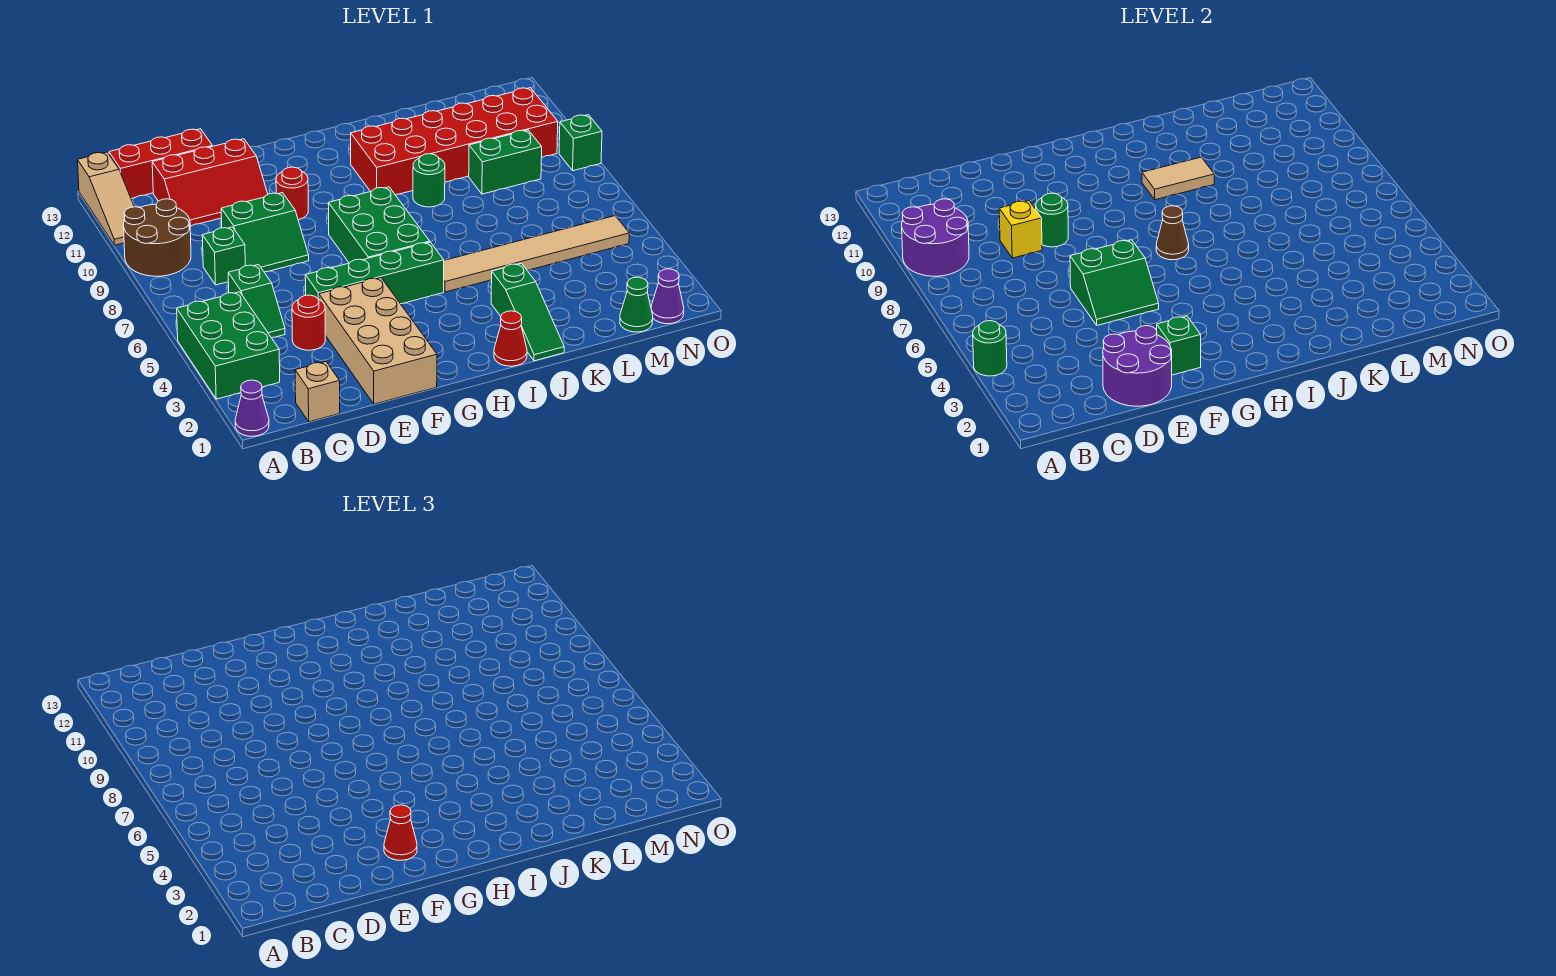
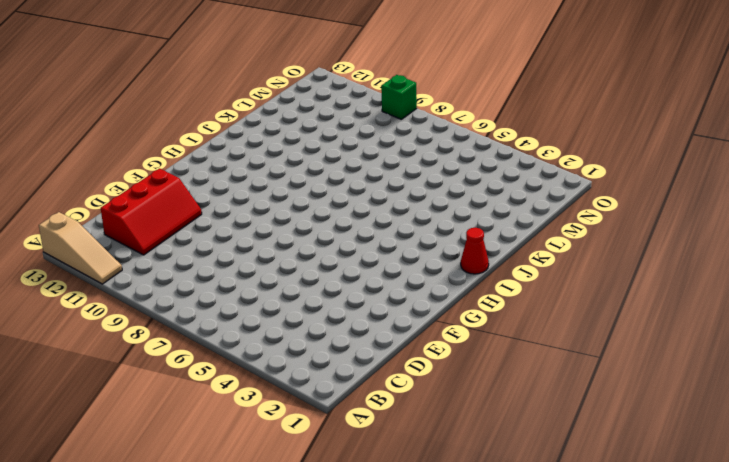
none -> purple 1x1 cone [235,380,269,436]
none -> green 2x3 brick [177,292,280,399]
none -> brown 2x2 round brick [124,199,191,276]
none -> red 1x3 brick [109,129,212,198]

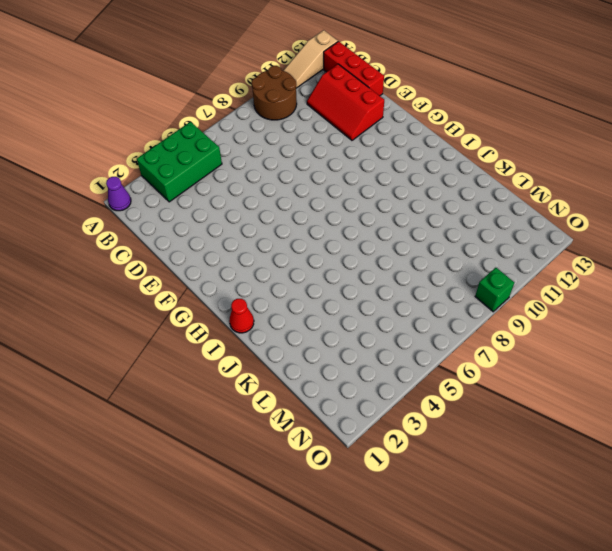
none -> tan 1x1 brick [295,362,340,422]
none -> green 1x2 slope [228,264,285,338]
none -> green 1x1 brick [202,227,245,285]
none -> red 1x1 round brick [292,295,325,350]

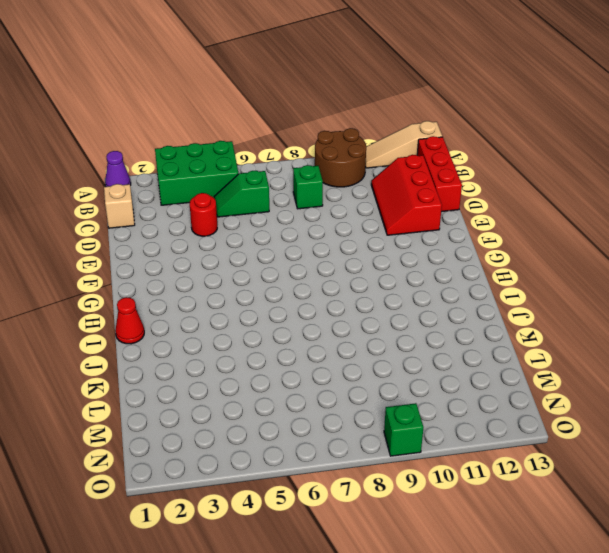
none -> green 2x2 slope [221,193,309,272]
none -> tan 2x4 brick [319,278,437,404]
none -> green 1x4 brick [305,242,444,304]
none -> red 1x1 round brick [276,167,308,220]

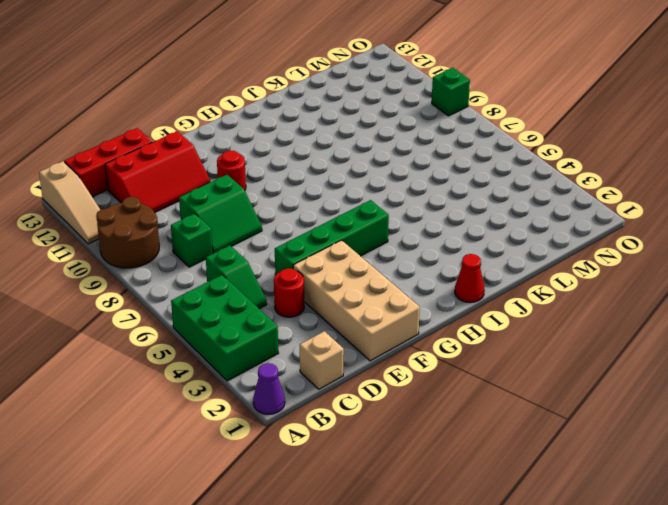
none -> green 2x3 brick [328,187,430,263]
none -> tan 1x6 tile [444,216,629,292]
none -> red 2x6 brick [351,88,558,195]
none -> green 1x3 slope [491,263,564,361]

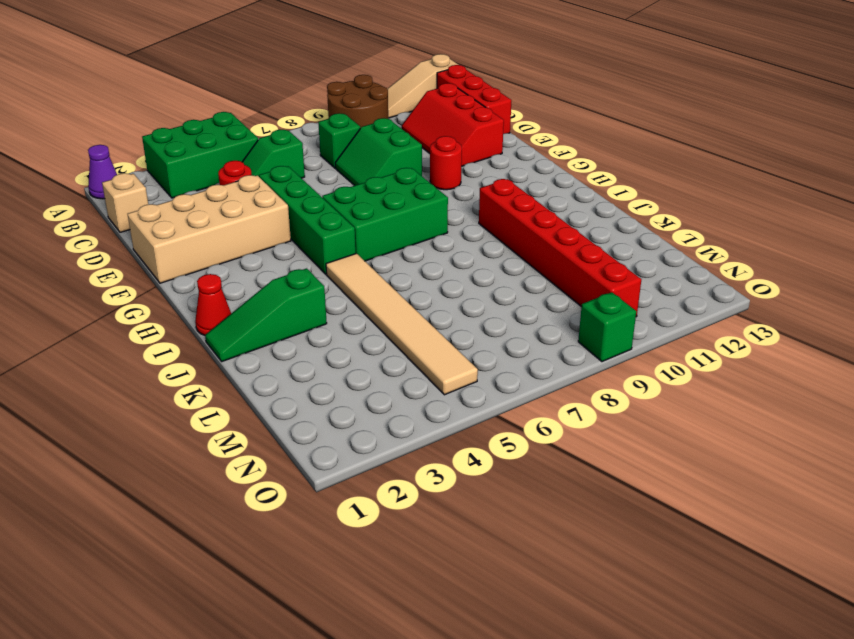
red 1x6 brick [479,179,641,317] -> red 2x6 brick [351,88,558,195]
none -> green 1x1 round brick [413,154,445,207]
none -> green 1x2 brick [469,130,542,194]
none -> green 1x1 cone [620,277,653,332]
none -> purple 1x1 cone [651,269,684,324]

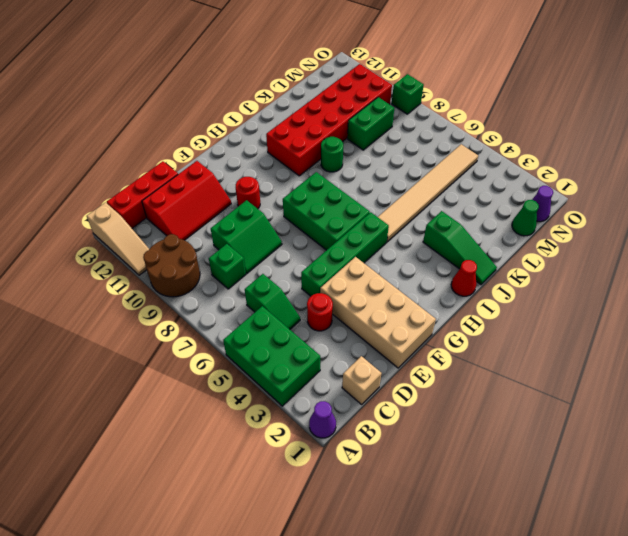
none -> green 1x1 round brick [973,321,1007,376]
none -> purple 2x2 round brick [902,199,969,276]
none -> purple 2x2 round brick [1103,326,1172,406]
none -> yellow 1x1 brick [999,201,1042,258]

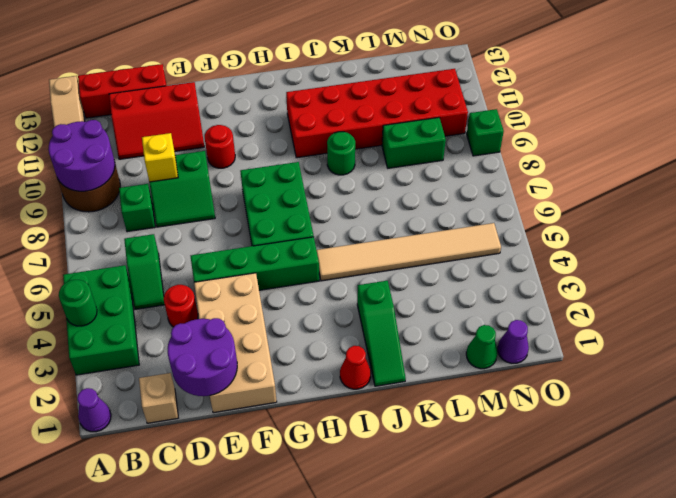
none -> green 2x2 slope [1070,240,1159,325]
none -> green 1x1 round brick [1036,193,1068,247]
none -> green 1x1 brick [1157,316,1201,375]
none -> brown 1x1 cone [1156,206,1189,260]

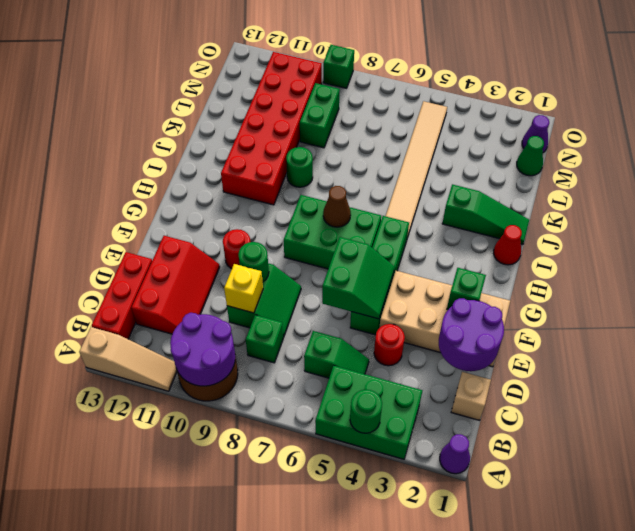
none -> tan 1x2 tile [1142,157,1214,200]
none -> red 1x1 cone [384,805,417,860]

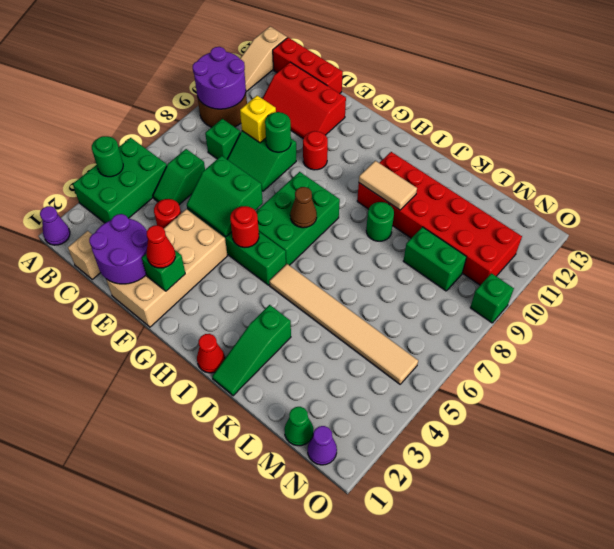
red 1x1 round brick [230,206,259,248] -> none

